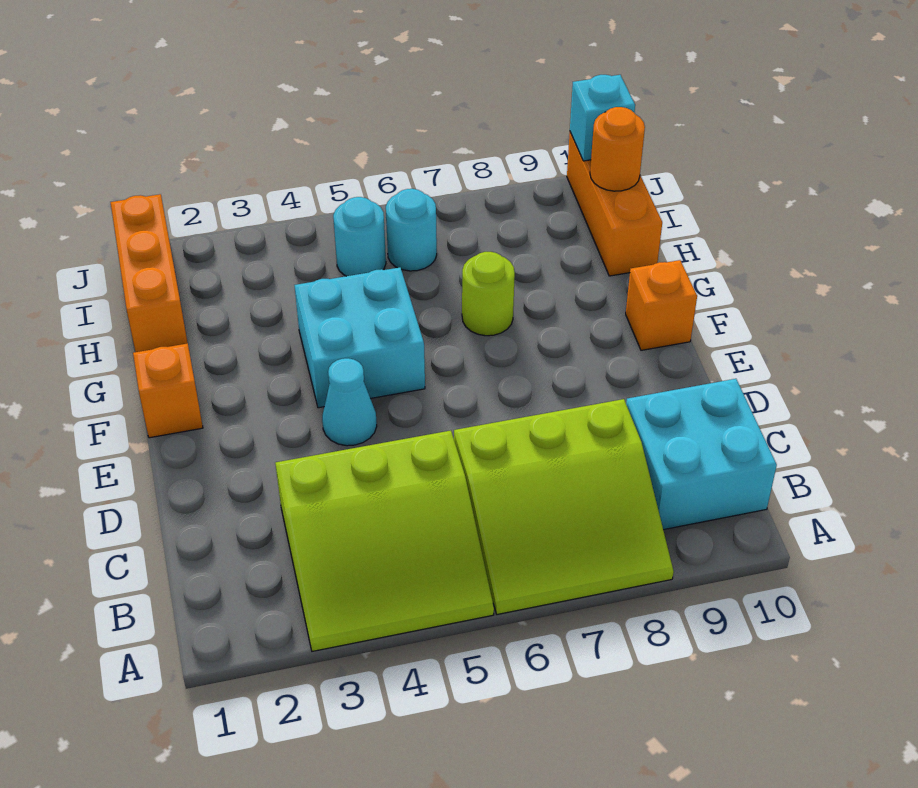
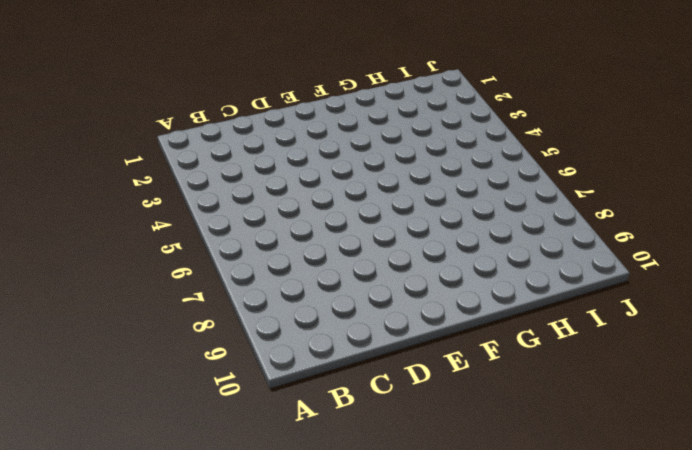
none -> lime 3x3 slope [275,431,494,651]
none -> lime 3x3 slope [454,399,674,614]
none -> cyan 2x2 brick [626,379,777,530]

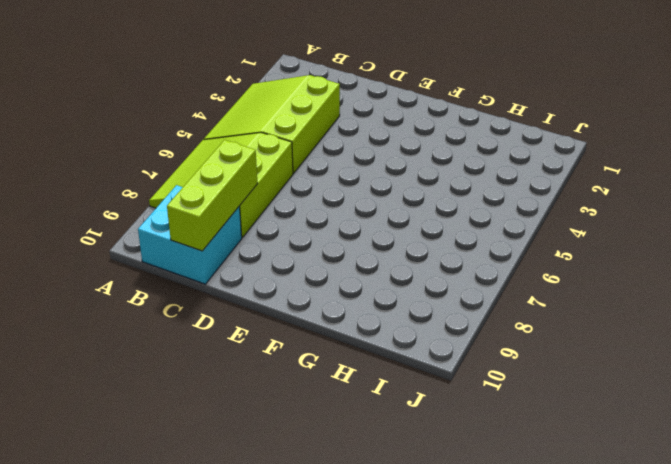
lime 1x3 brick [167,140,258,251] -> none
none -> cyan 1x1 cone [322,358,377,446]
none -> orange 1x1 brick [133,343,203,438]
none -> cyan 2x2 brick [294,267,425,408]

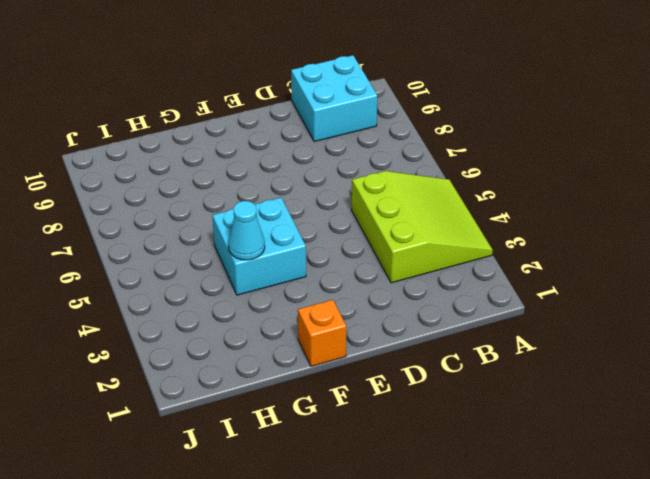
cyan 1x1 cone [228,201,265,260] -> cyan 1x1 cone moved to [322,358,377,446]
none -> lime 3x3 slope [454,399,674,614]
none -> orange 1x1 brick [626,260,697,350]
none -> lime 1x1 round brick [462,252,515,336]

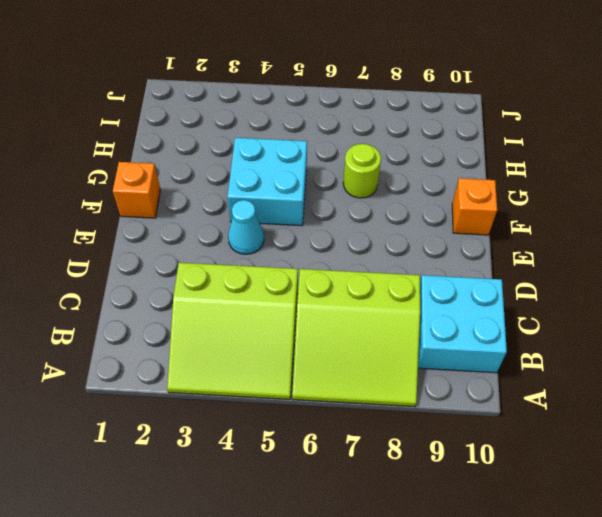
none -> orange 1x3 brick [111,194,188,352]
none -> orange 1x3 brick [567,132,662,276]
none -> cyan 1x1 round brick [333,197,386,276]

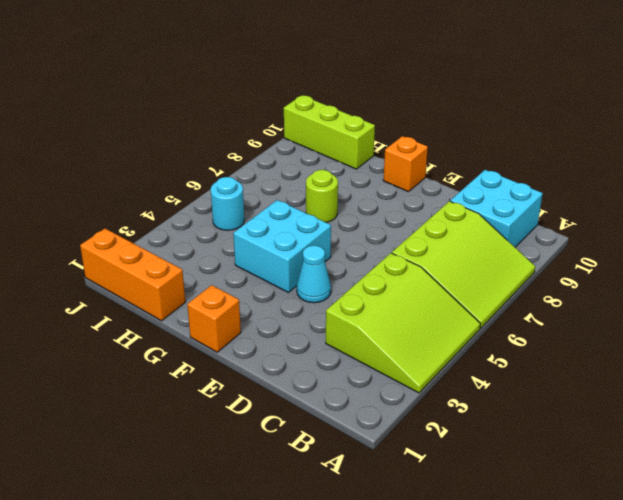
lime 1x3 brick [284,95,375,169] -> orange 1x3 brick [567,132,662,276]
none -> cyan 1x1 round brick [386,189,437,271]
none -> orange 1x1 round brick [590,107,645,191]
none -> cyan 1x1 brick [570,75,635,161]

